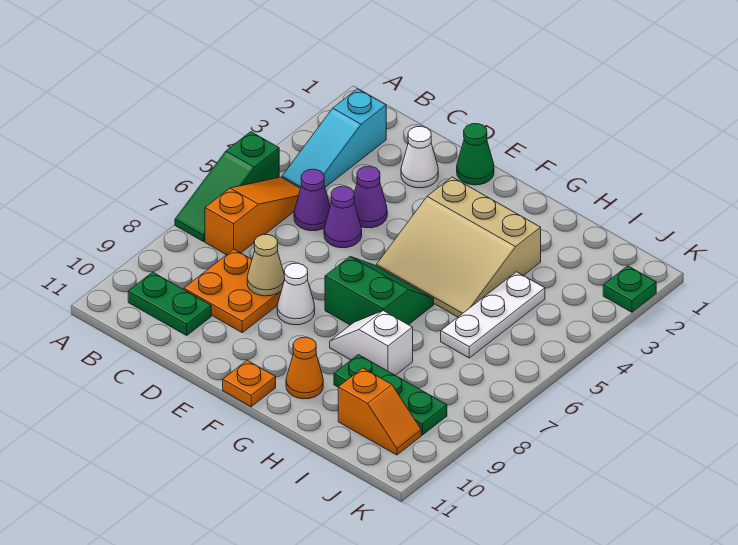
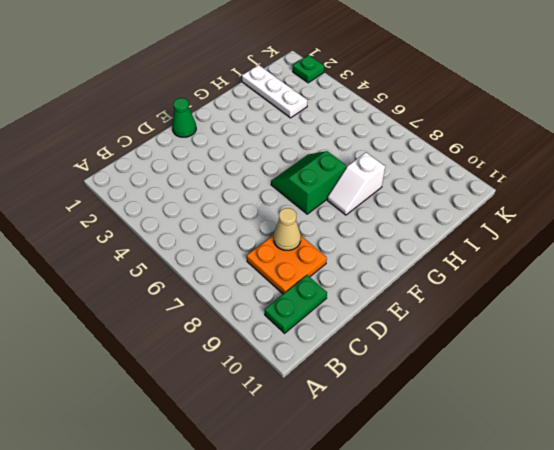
white 1x3 plate [242,65,307,118] -> white 1x3 plate moved to [441,272,545,358]
none -> green 1x3 slope [175,132,279,241]
none -> cyan 1x3 slope [282,89,386,188]
none -> orange 1x3 slope [205,177,301,255]

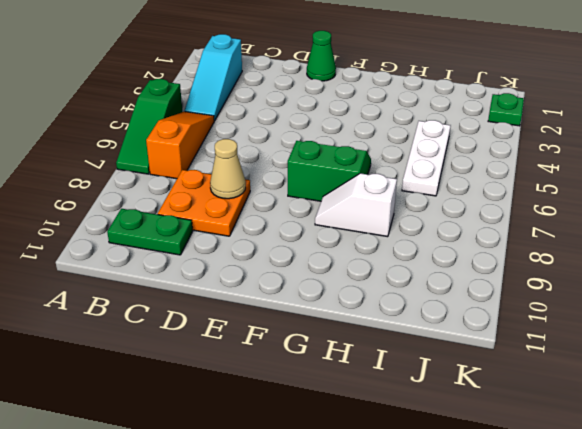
none -> purple 1x1 cone [294,169,330,231]
none -> white 1x1 cone [401,126,438,188]
none -> purple 1x1 cone [354,166,387,228]

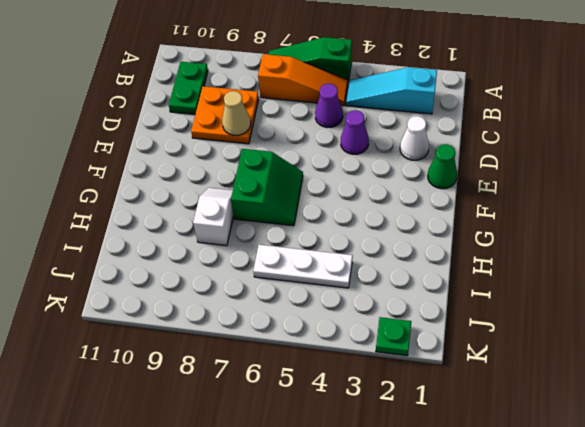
none -> purple 1x1 cone [324,186,362,248]
none -> white 1x1 cone [277,263,315,325]
none -> tan 3x3 slope [376,177,541,317]

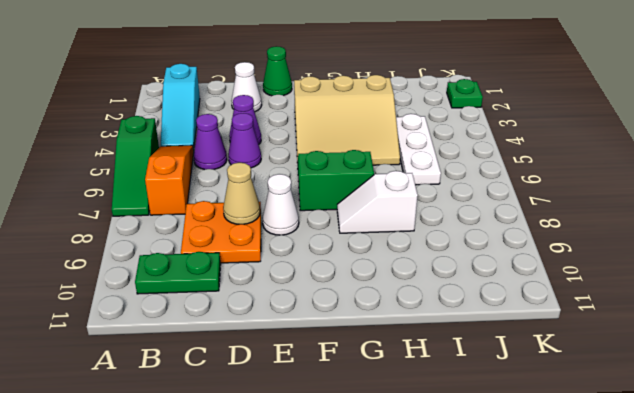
none -> orange 1x1 plate [223,361,276,407]
none -> orange 1x1 cone [286,337,323,399]
none -> green 1x3 plate [334,355,447,435]

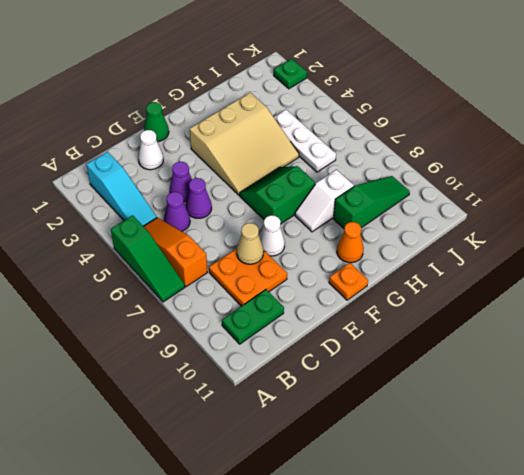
green 1x3 slope [333,176,410,228] -> green 1x3 plate [334,355,447,435]
none -> orange 1x2 slope [338,368,421,455]

